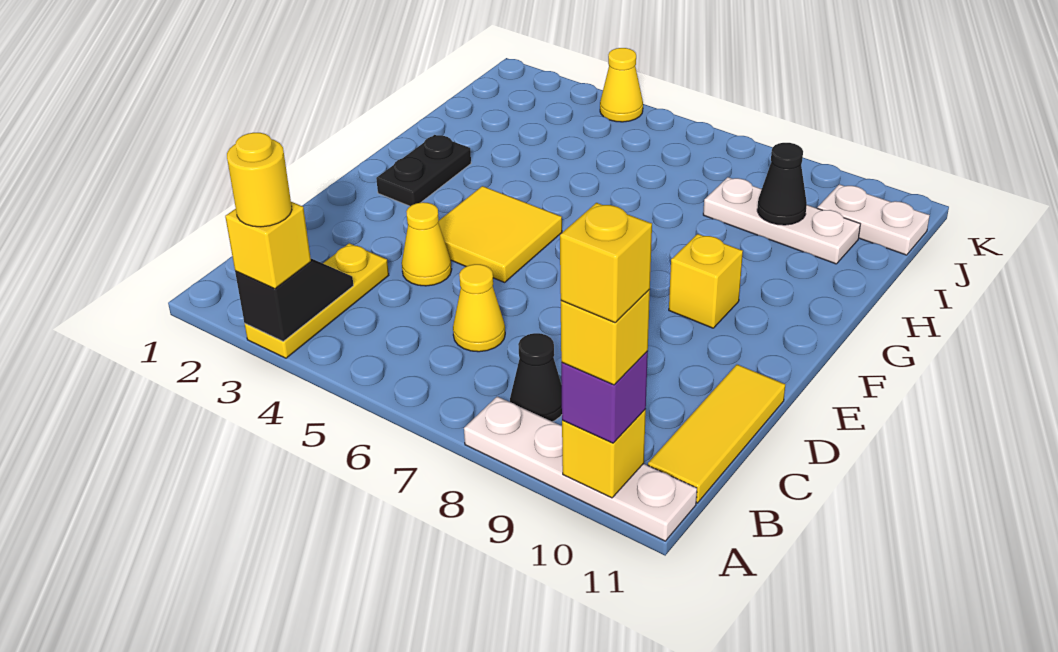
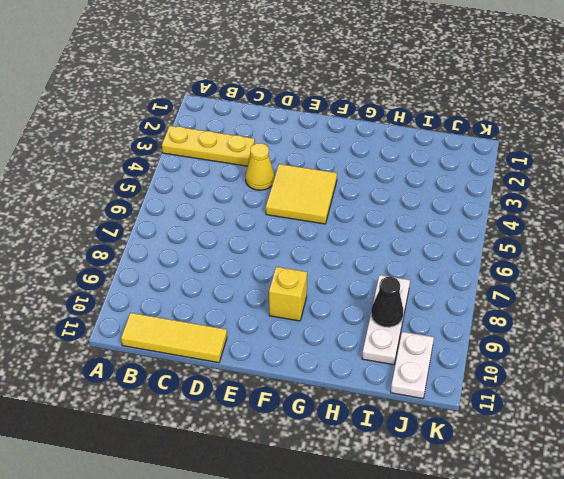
none -> white 1x4 plate [464,396,697,541]
none -> black 1x1 cone [510,333,562,422]
none -> yellow 1x1 cone [453,264,505,352]

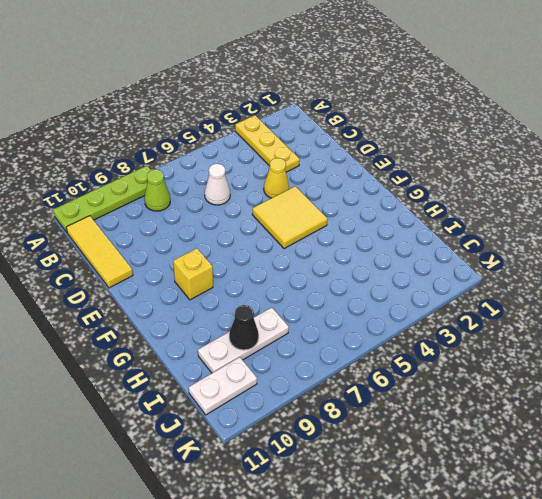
lime 1x4 plate [53,166,151,232] -> white 1x4 plate [464,396,697,541]
lime 1x1 cone [144,169,170,211] -> black 1x1 cone [510,333,562,422]
white 1x1 cone [205,164,230,205] -> yellow 1x1 cone [453,264,505,352]
none -> black 1x2 plate [376,135,471,206]
none -> yellow 1x1 cone [600,48,643,122]
none -> black 1x2 slope [235,259,353,341]

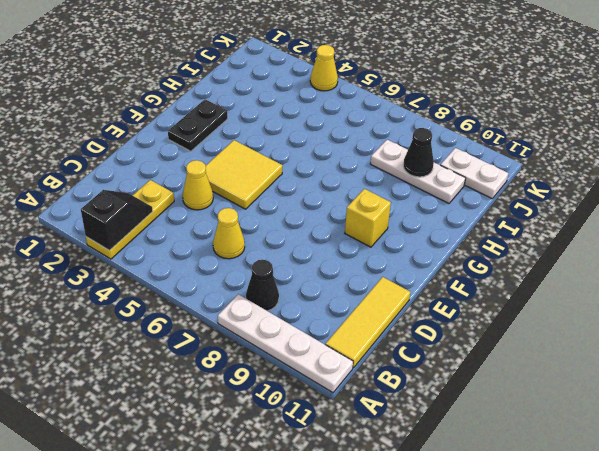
none -> yellow 1x1 brick [562,409,646,498]
none -> yellow 1x1 brick [225,202,311,289]
none -> purple 1x1 brick [561,351,648,443]

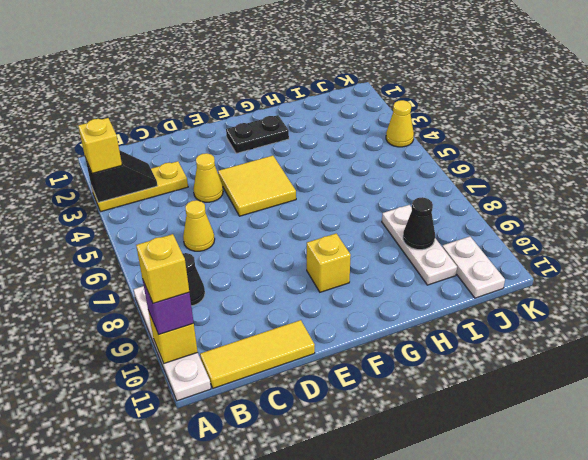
none -> yellow 1x1 round brick [227,133,292,227]
none -> yellow 1x1 brick [560,203,652,323]

